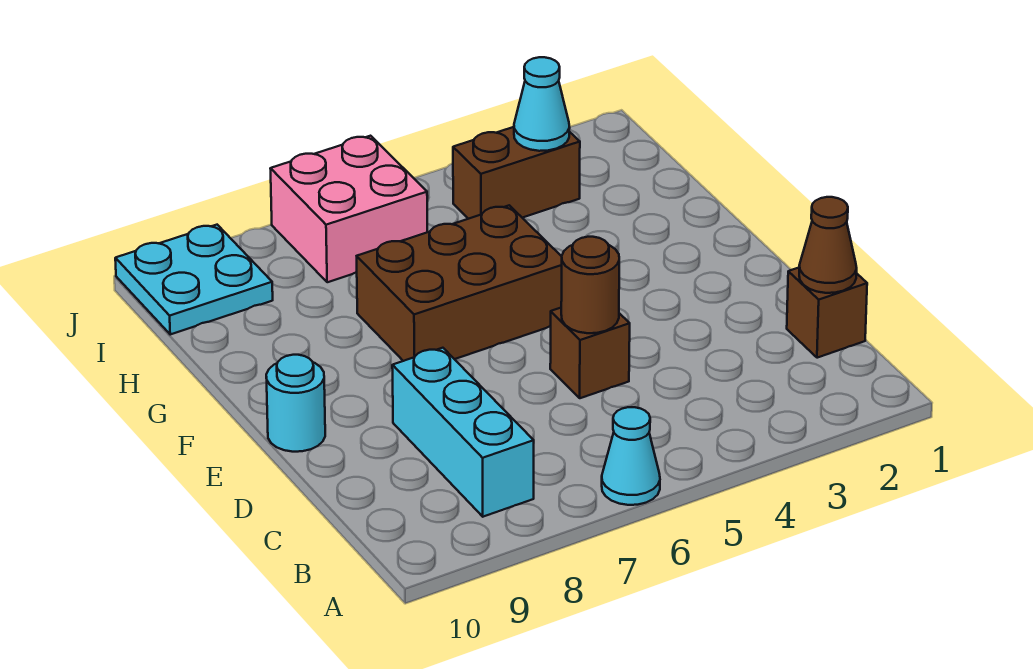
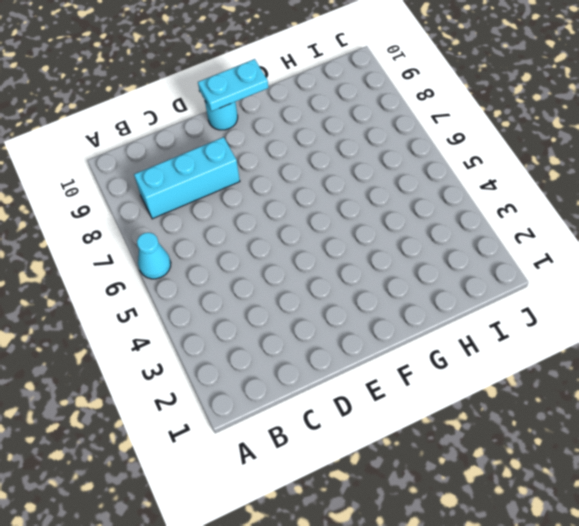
cyan 1x2 plate [198,59,268,111] -> none
none -> brown 1x1 brick [787,268,867,358]
none -> brown 1x1 brick [550,308,630,398]
none -> brown 2x3 brick [357,205,562,361]

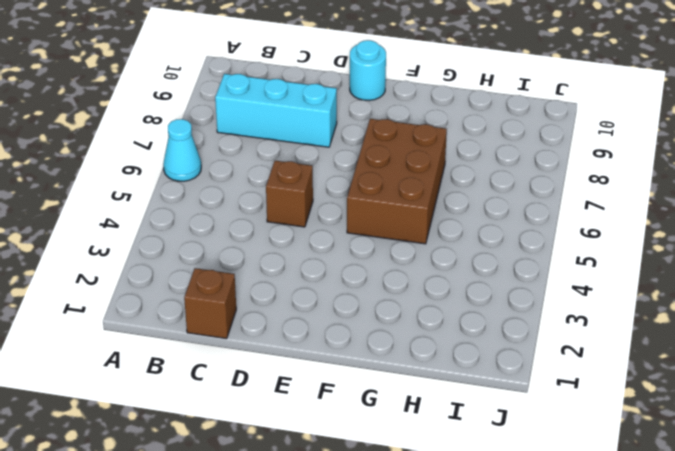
none -> brown 1x2 brick [453,127,580,219]
none -> pink 2x2 brick [270,136,427,282]
none -> cyan 2x2 plate [115,225,273,334]

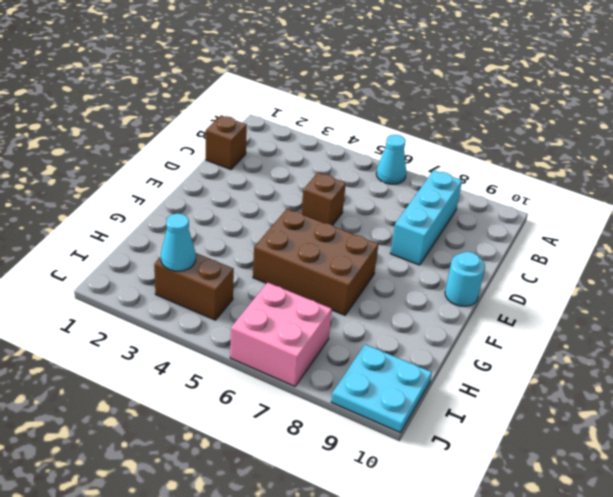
none -> brown 1x1 cone [799,197,857,293]
none -> brown 1x1 round brick [561,237,619,333]

